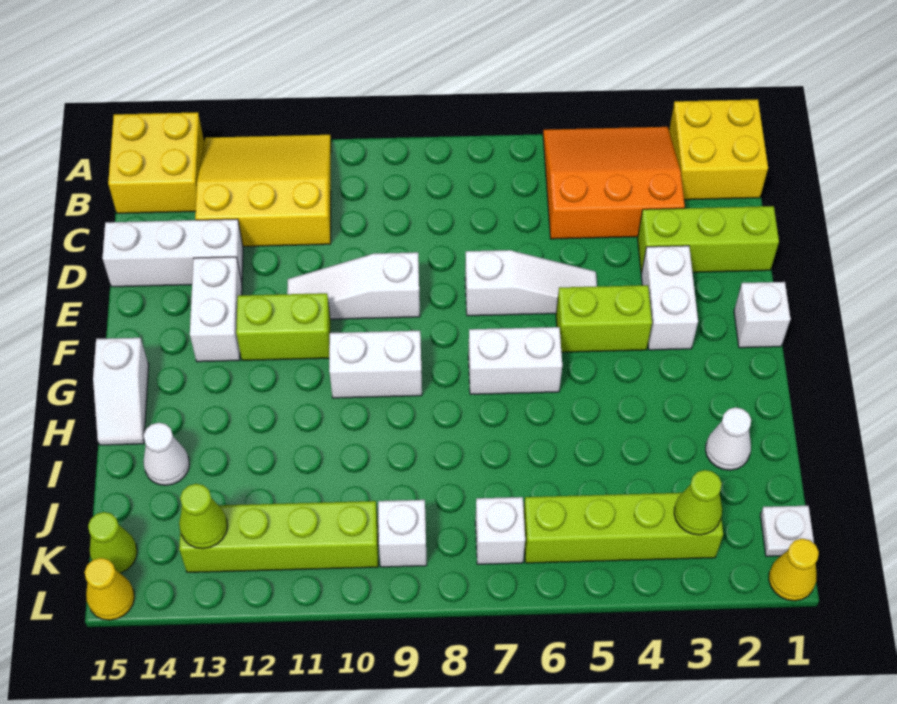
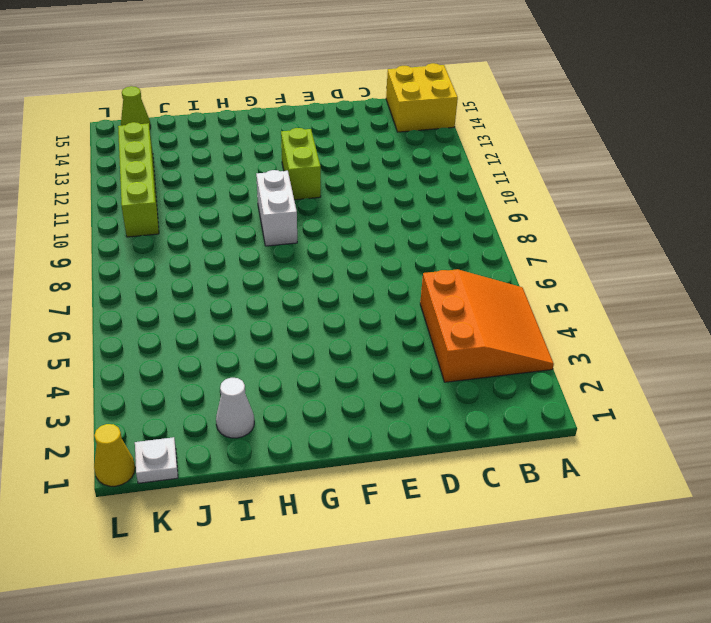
none -> yellow 2x2 brick [669,99,768,200]
none -> yellow 3x3 slope [195,135,331,246]
none -> lime 1x3 brick [638,206,779,274]

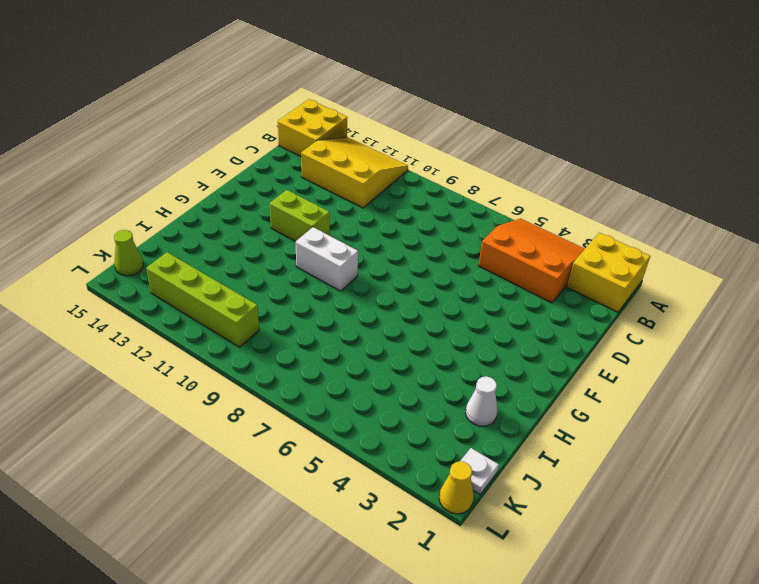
none -> lime 1x3 brick [638,206,779,274]
none -> white 1x3 brick [102,219,243,287]
none -> white 1x2 brick [641,246,698,350]

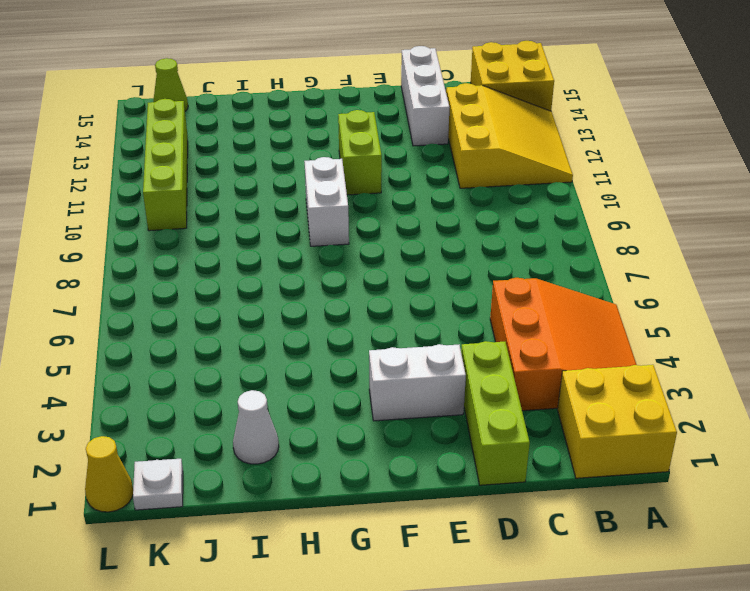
none -> white 1x3 slope [465,250,597,316]
none -> white 1x3 slope [287,252,420,319]
none -> white 1x2 brick [190,257,242,362]

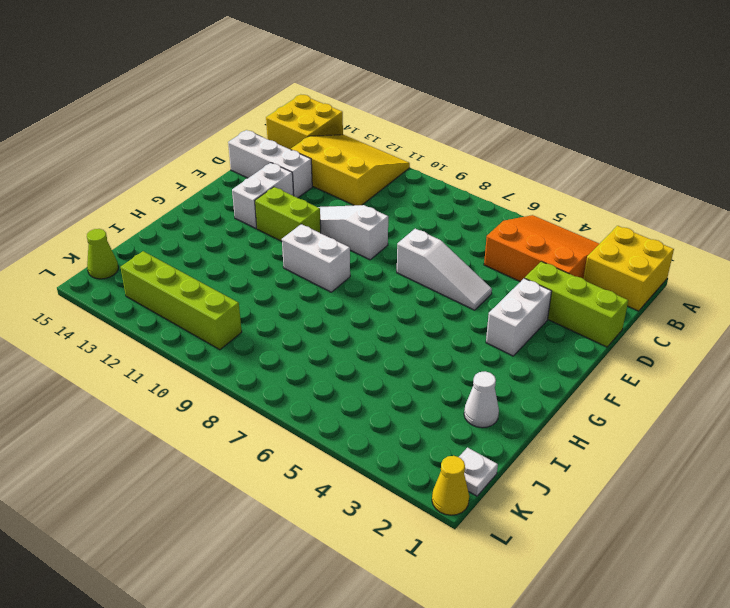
none -> white 1x1 brick [734,282,791,348]
none -> lime 1x2 brick [556,285,652,352]
none -> white 1x2 brick [468,327,562,394]

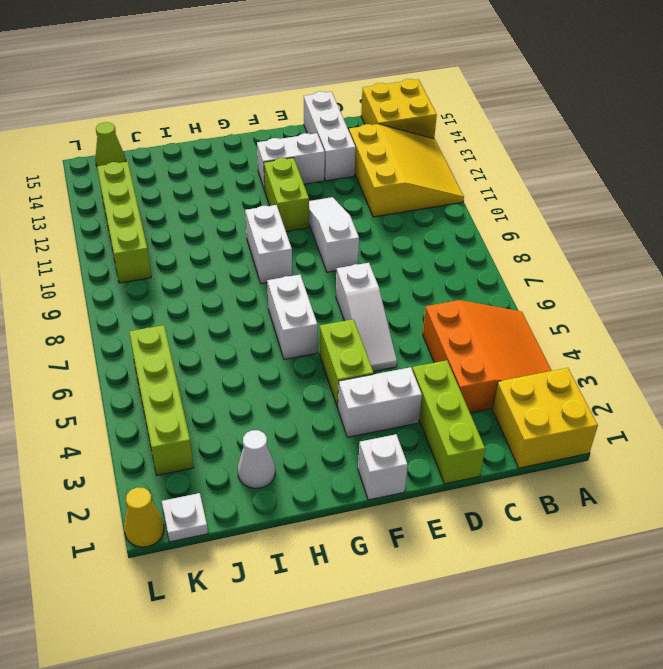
none -> white 1x2 slope [93,338,149,445]
none -> white 1x1 cone [143,423,189,485]
none -> white 1x1 brick [475,497,525,564]

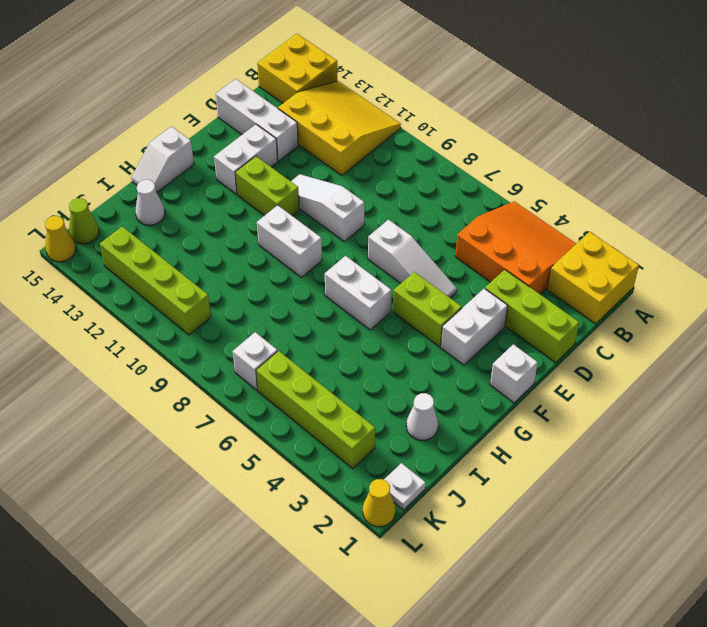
none -> white 1x1 brick [378,500,427,567]
none -> lime 1x1 cone [674,470,722,535]
none -> lime 1x1 cone [179,484,228,549]

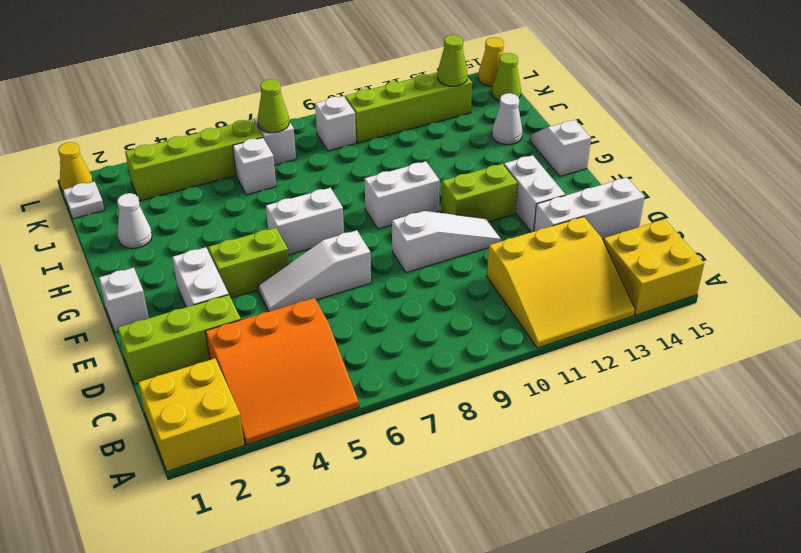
white 1x1 brick [233,138,276,195] -> none
lime 1x1 cone [257,79,289,133] -> lime 1x1 cone moved to [674,470,722,535]

